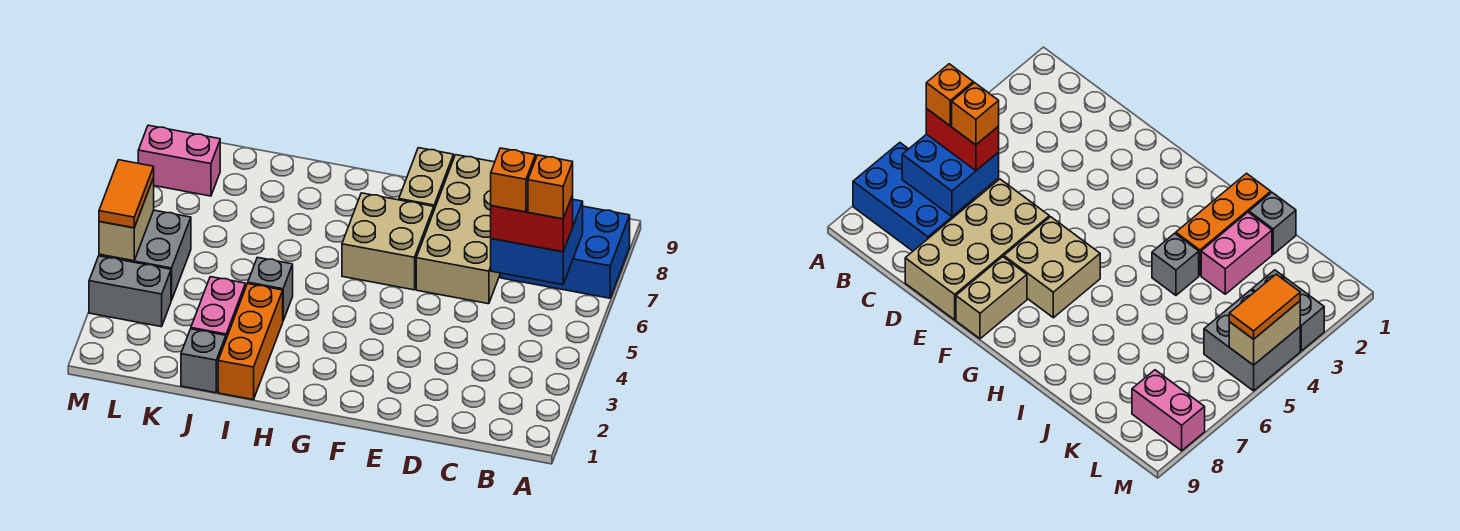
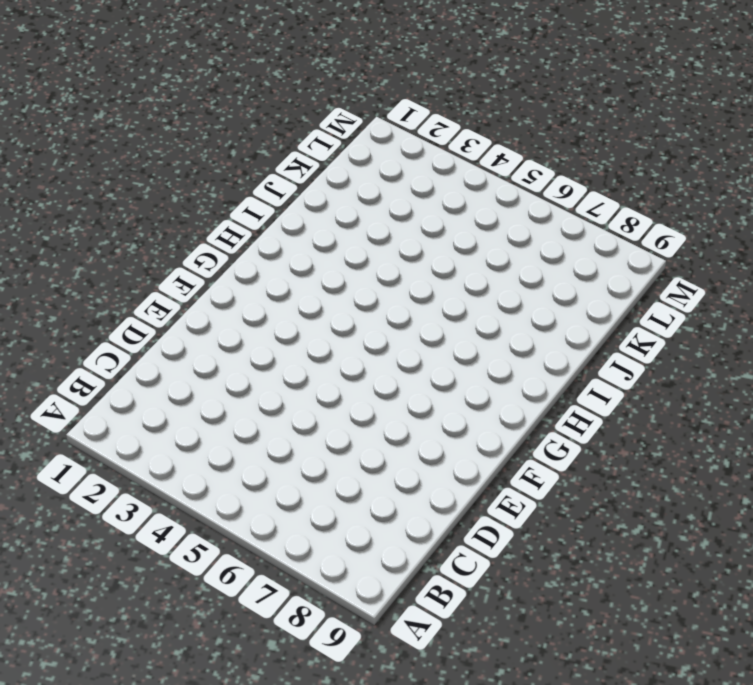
none -> blue 2x3 brick [501,206,630,298]
none -> tan 2x4 brick [416,155,501,304]
none -> tan 2x2 brick [342,193,434,290]

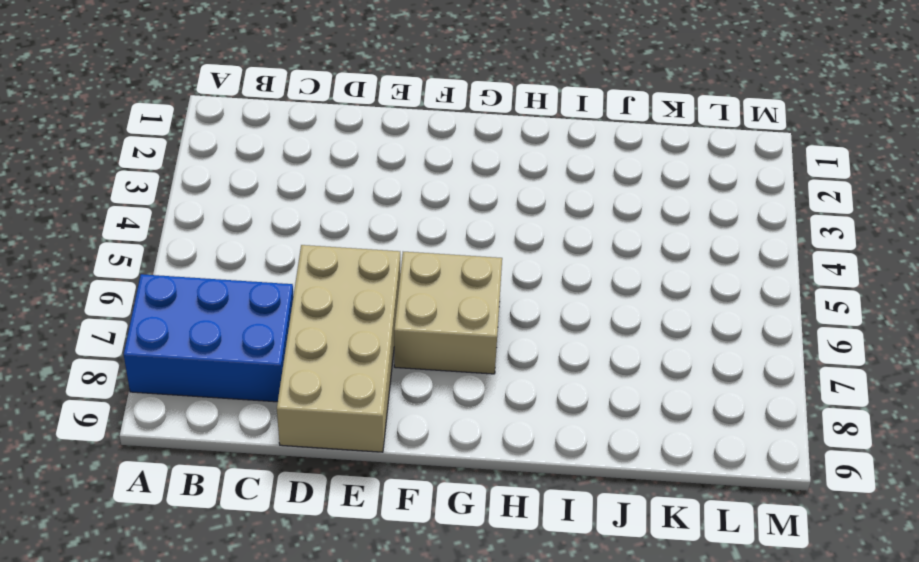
none -> tan 1x2 brick [399,148,454,209]
none -> orange 1x3 brick [218,284,283,400]
none -> grey 1x1 brick [248,257,293,320]

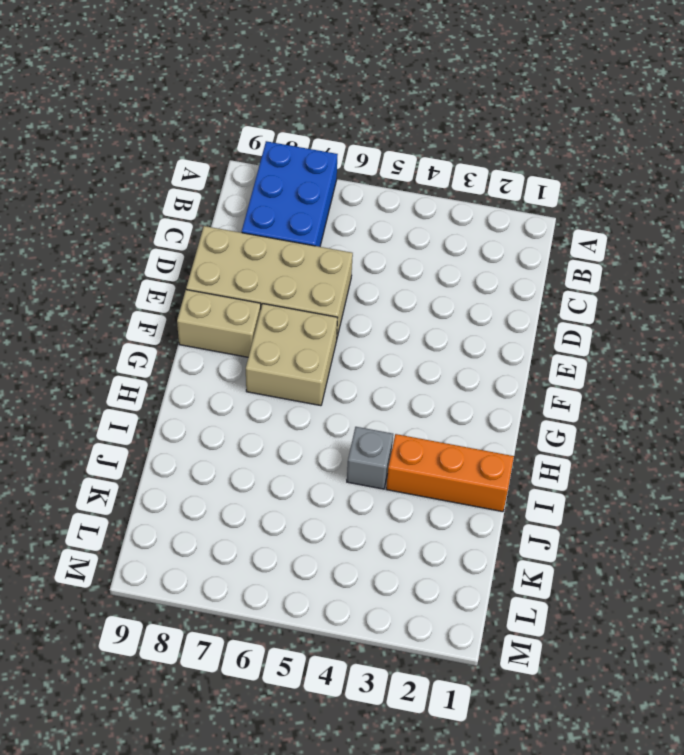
none -> grey 1x1 brick [181,329,226,393]
none -> pink 1x2 brick [191,277,246,338]
none -> grey 1x2 brick [89,256,171,327]

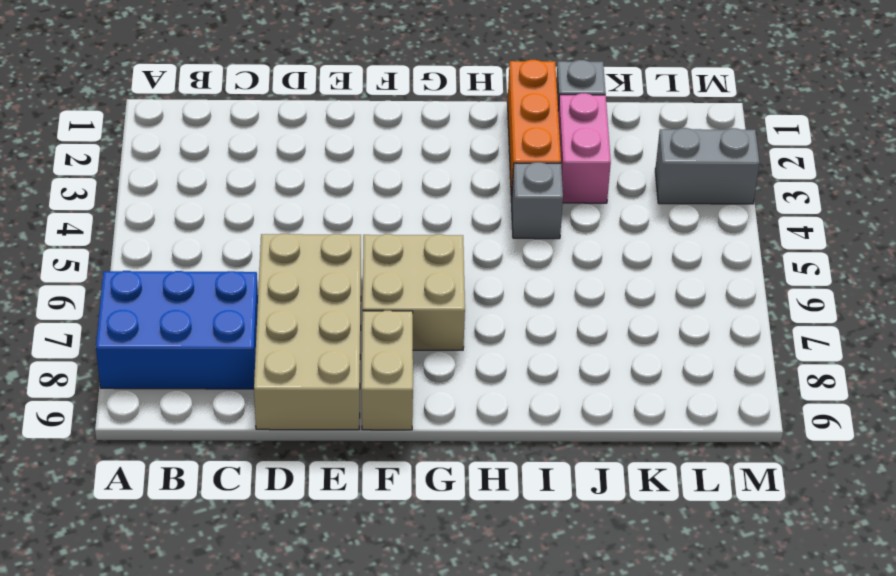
none -> grey 2x2 brick [99,210,191,300]
none -> pink 1x2 brick [138,125,220,196]
none -> blue 2x2 brick [491,200,583,285]

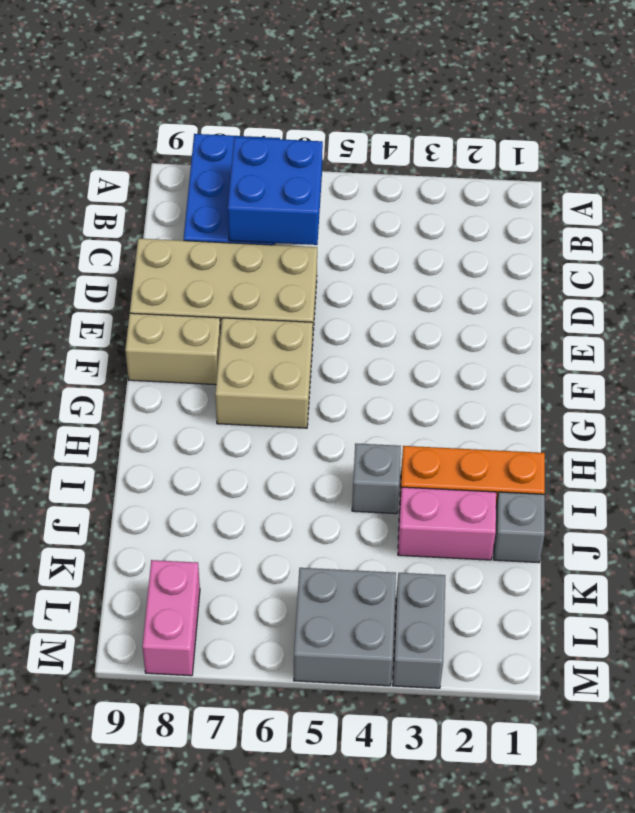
none -> tan 1x2 brick [99,178,154,261]
none -> red 1x2 brick [491,195,573,252]
none -> orange 1x2 tile [99,160,154,228]

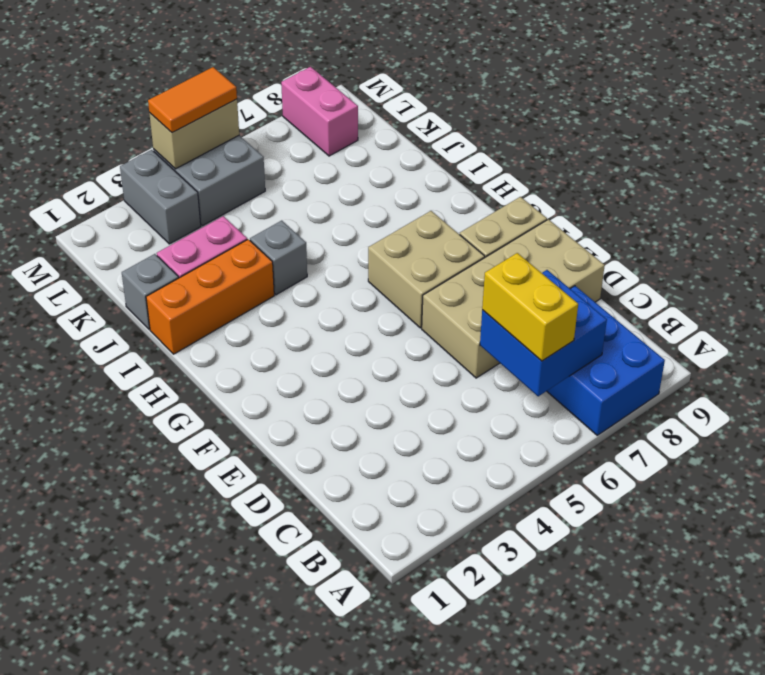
yellow 1x2 brick [482,253,578,361] -> red 1x2 brick [491,195,573,252]
none -> orange 1x1 brick [528,155,573,219]
none -> orange 1x1 brick [491,148,536,212]

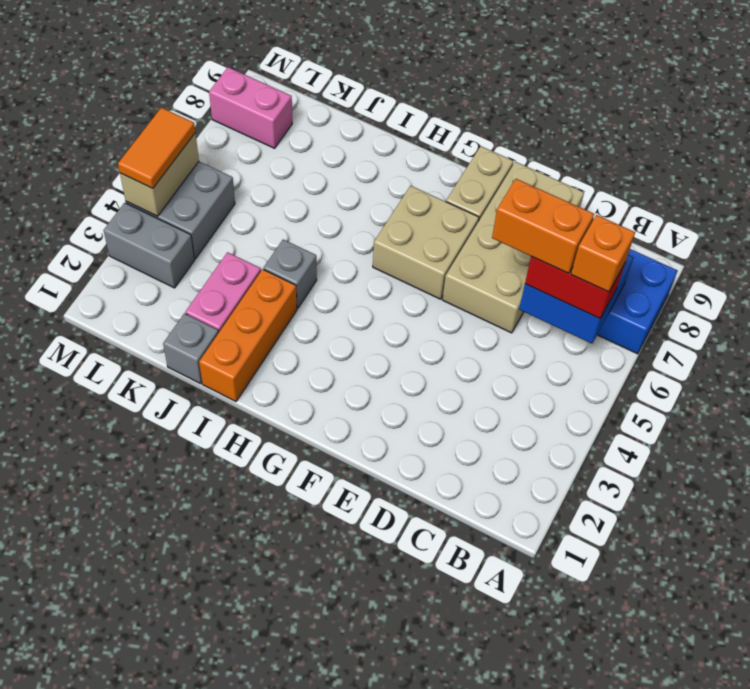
orange 1x2 brick [492,179,594,274] -> orange 1x1 brick [491,148,536,212]

